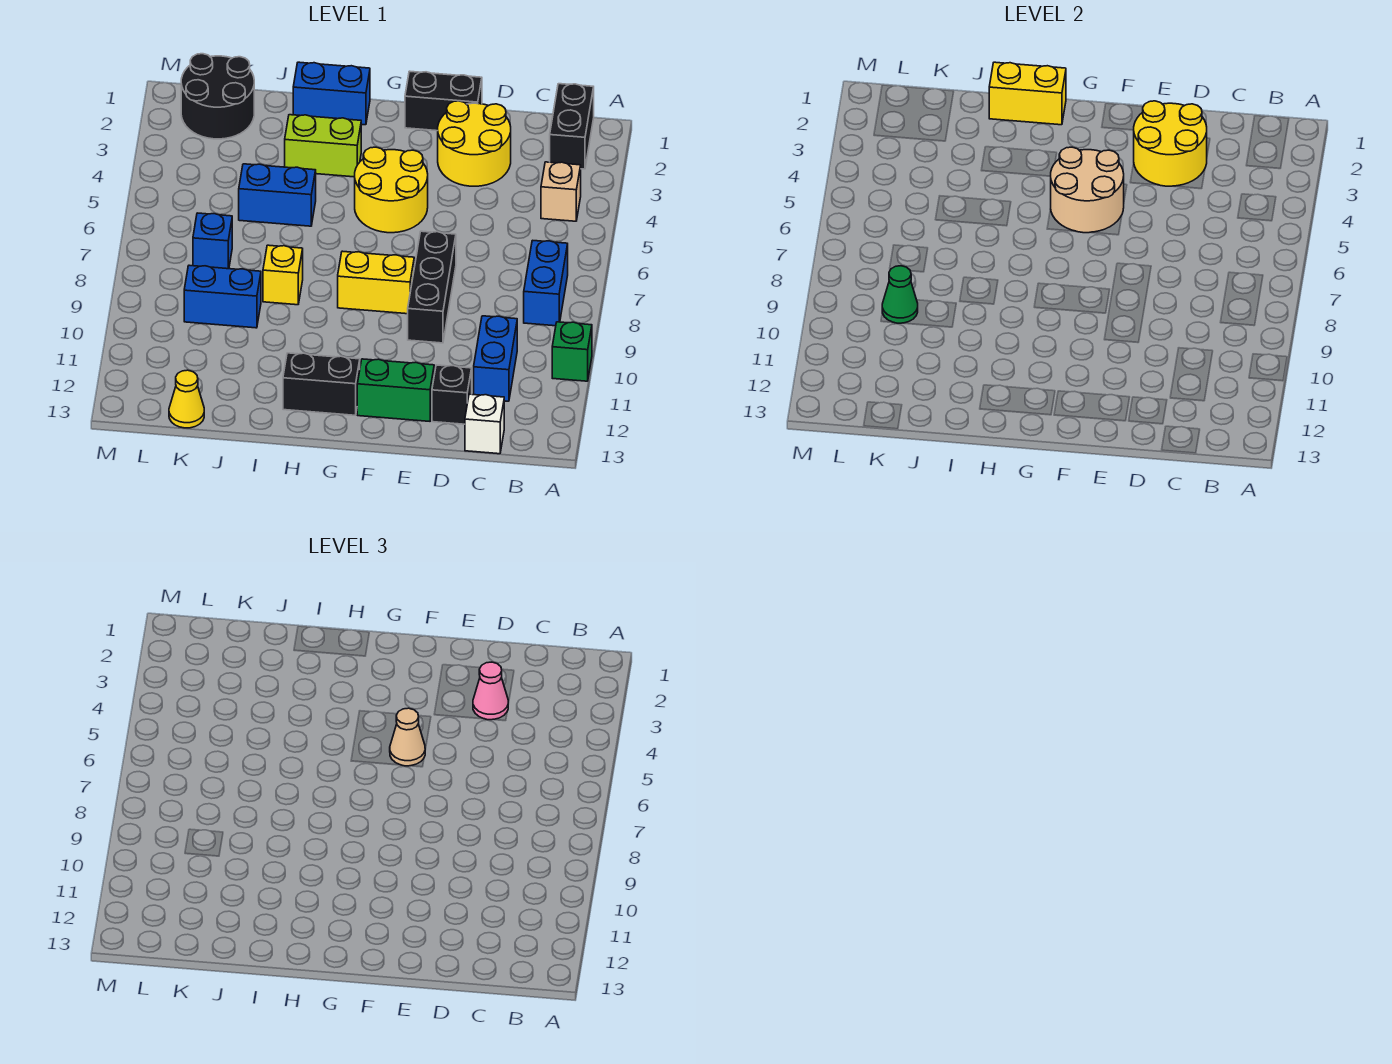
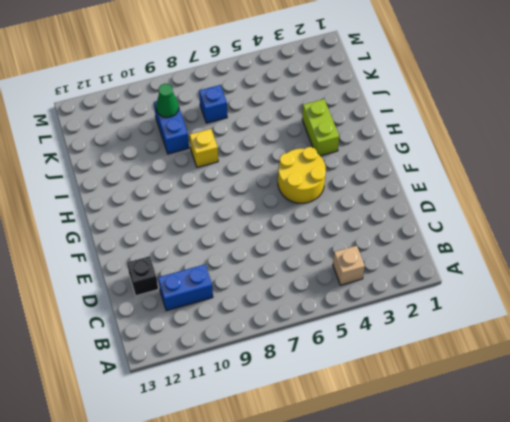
none -> green 1x1 brick [552,322,592,381]
none -> black 1x2 brick [550,84,594,169]
none -> blue 1x2 brick [524,240,568,326]

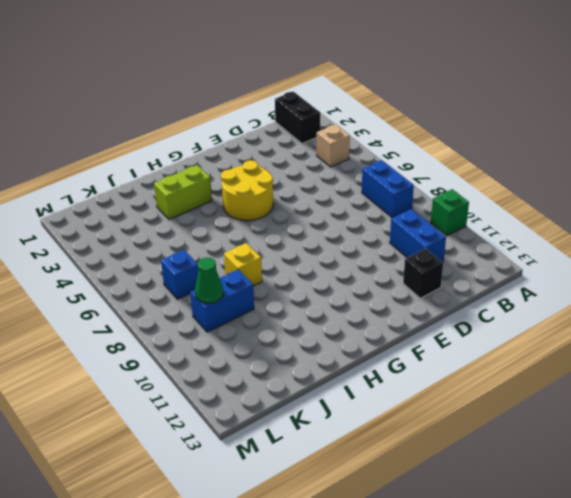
none -> white 1x1 brick [465,394,504,454]
none -> yellow 2x2 round brick [438,101,511,186]
none -> black 1x2 brick [405,71,482,131]

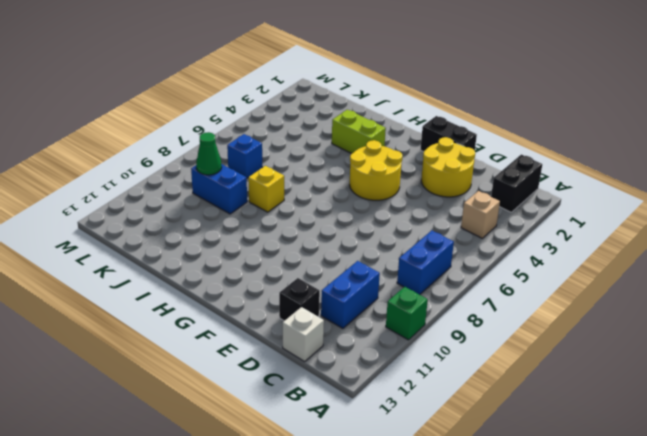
none -> black 1x3 brick [408,231,456,343]
none -> green 1x2 brick [357,359,434,421]
none -> yellow 1x2 brick [338,251,414,314]

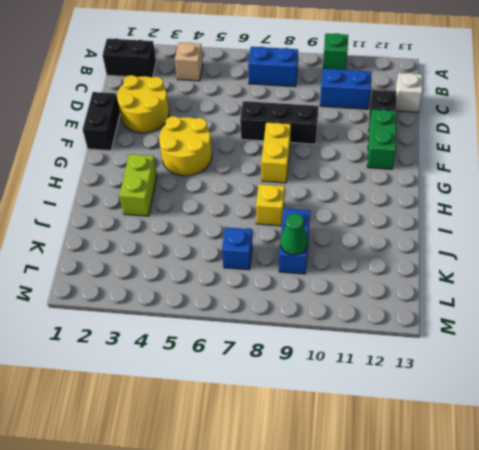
none -> black 1x2 brick [283,353,360,415]
none -> blue 1x2 brick [293,62,370,125]
none -> blue 1x2 brick [239,164,316,226]

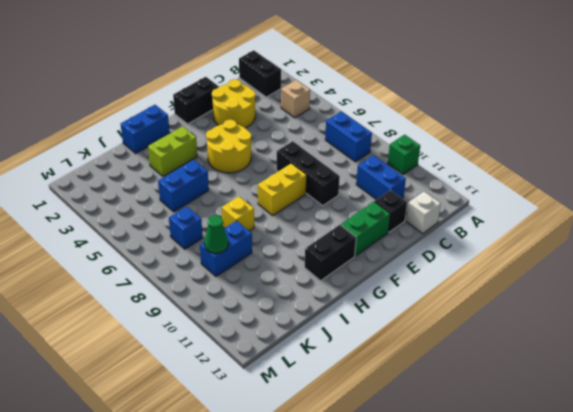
none -> black 2x2 round brick [181,54,254,139]
none -> yellow 1x1 cone [169,370,204,428]
none -> yellow 2x2 round brick [1134,101,1207,186]

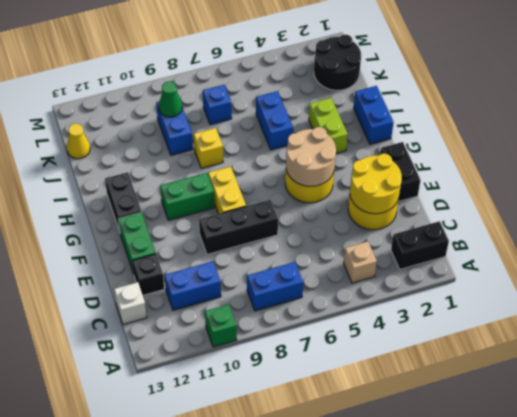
green 1x2 brick [160,173,215,220] -> none
none -> yellow 1x2 brick [989,62,1066,125]
none -> pink 1x1 cone [473,662,508,720]
none -> tan 1x1 cone [390,708,425,766]

